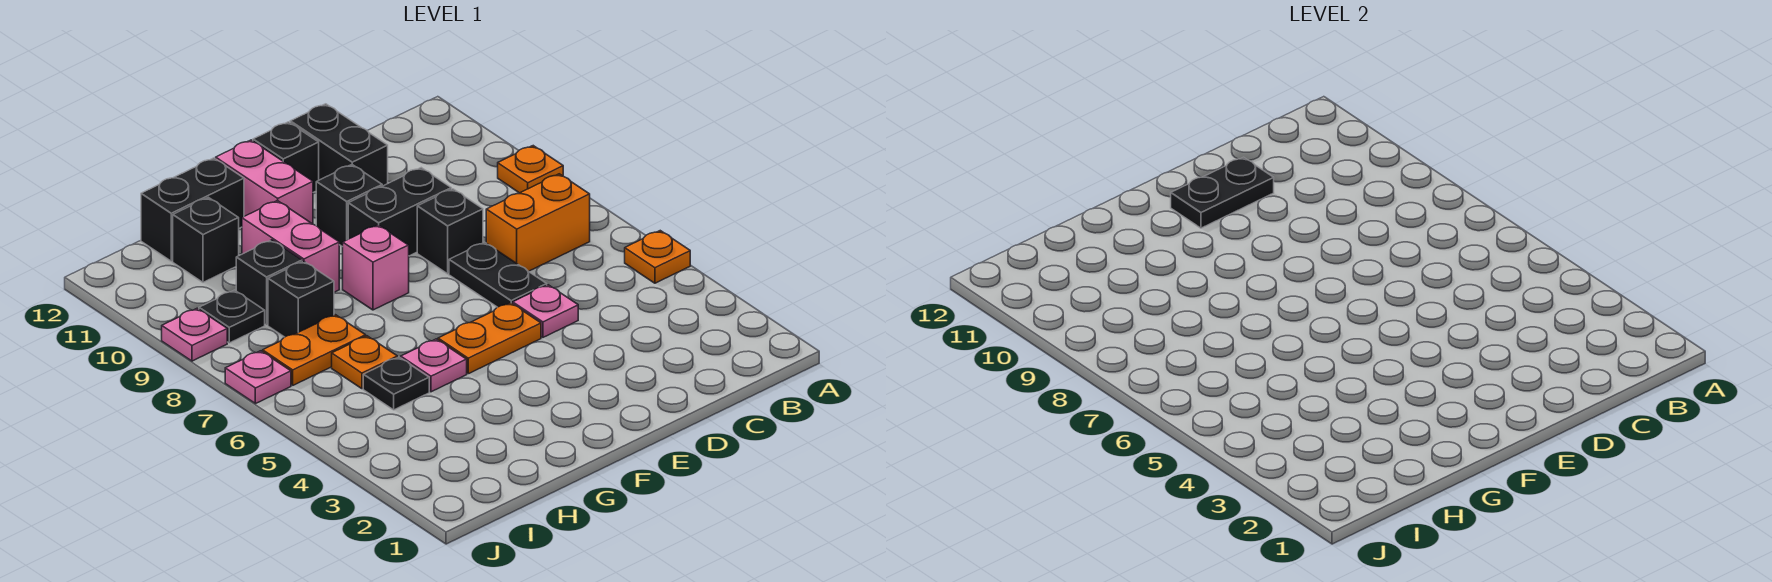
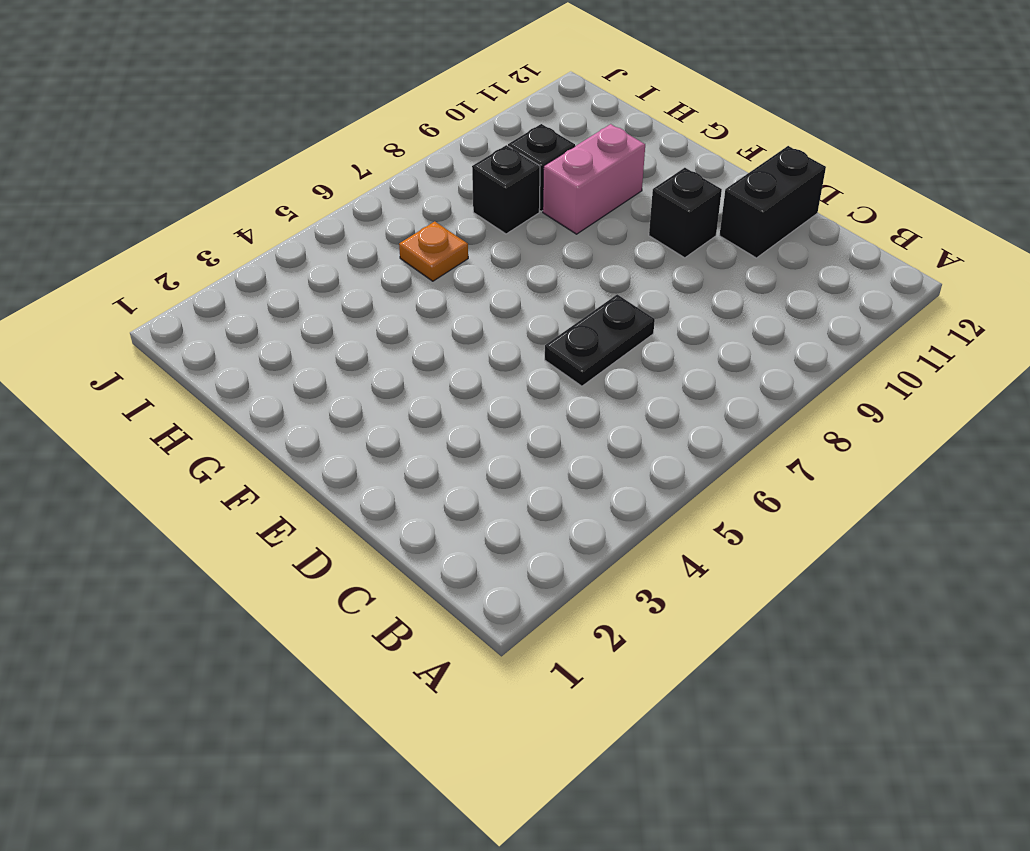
none -> orange 1x1 plate [625,231,690,283]
none -> orange 1x1 plate [498,146,563,193]
none -> orange 1x2 brick [486,174,590,271]

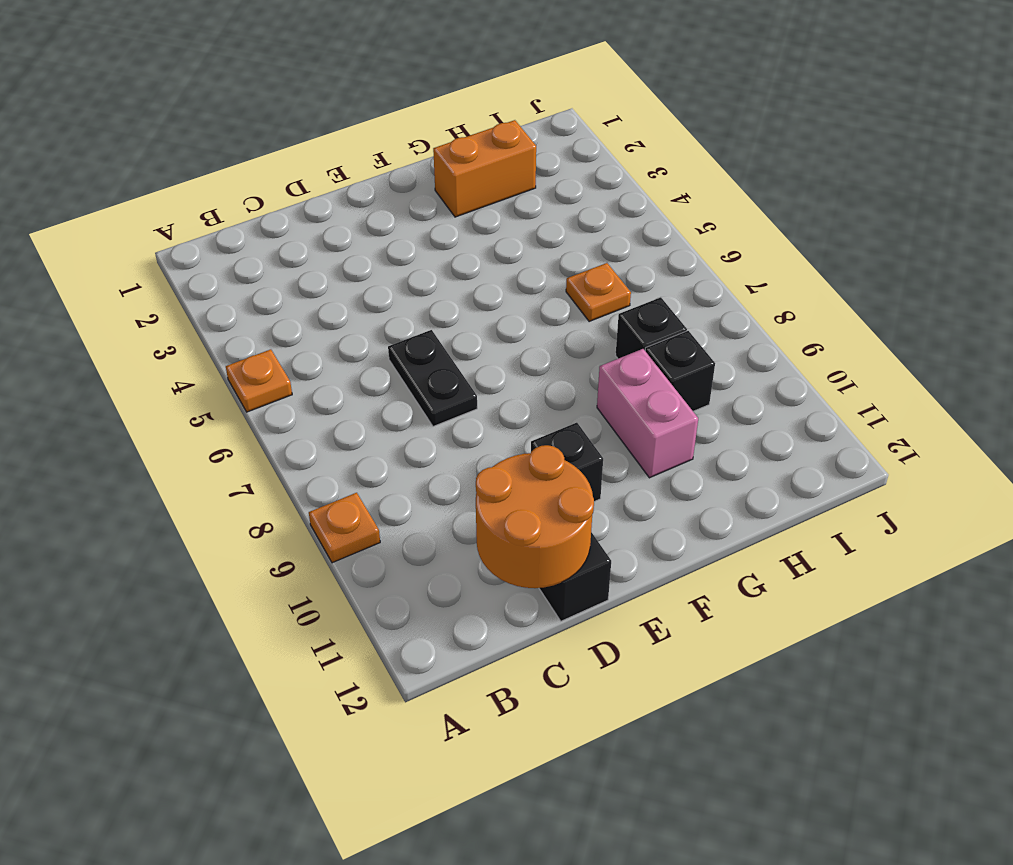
orange 2x2 round brick [476,445,594,588] -> black 1x2 plate [1171,157,1274,228]
orange 1x2 brick [433,120,536,217] -> orange 1x2 brick moved to [486,174,590,271]
none -> pink 1x1 plate [513,285,578,337]
none -> black 1x1 brick [417,189,483,274]
none -> black 1x2 brick [348,168,451,256]

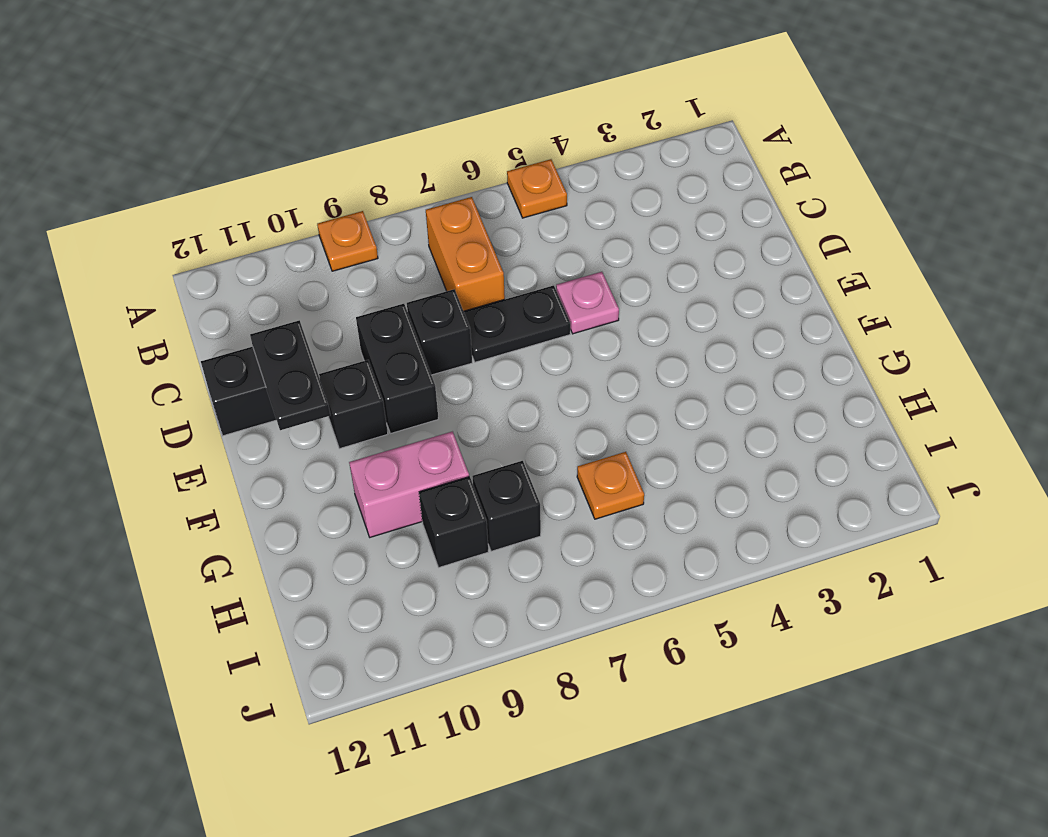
none -> orange 1x2 plate [438,303,541,374]
none -> black 1x1 brick [253,122,319,192]
none -> pink 1x1 brick [343,225,409,310]

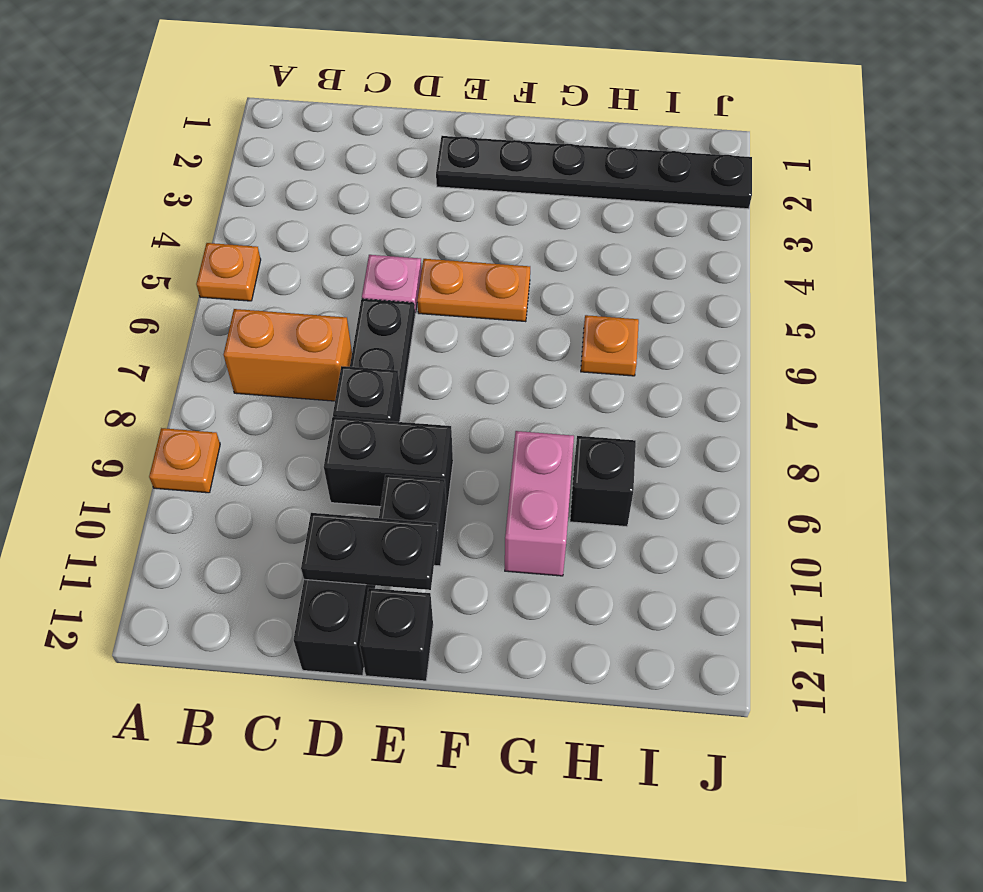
black 1x6 plate [436,136,752,209] -> none
none -> pink 1x1 brick [343,225,409,310]
none -> pink 1x2 brick [216,140,313,224]
none -> pink 1x1 plate [401,339,467,392]

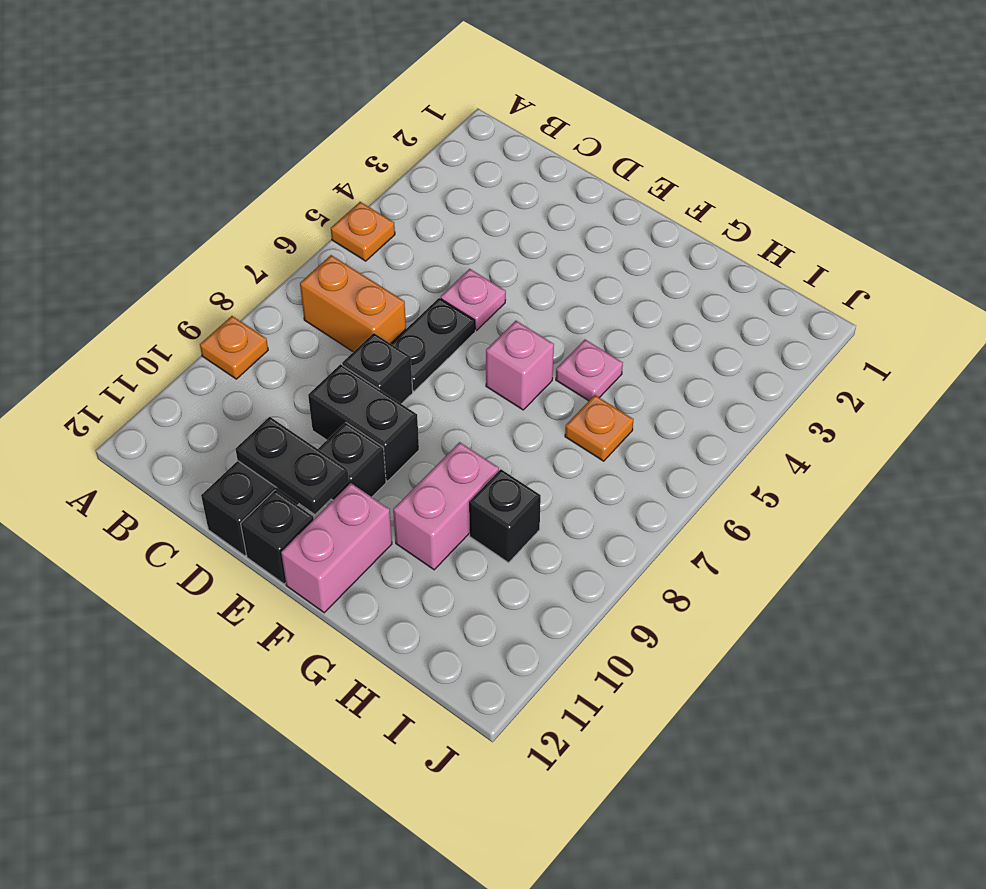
pink 1x1 brick [486,321,554,410] -> pink 1x1 brick moved to [343,225,409,310]
none -> orange 1x2 plate [438,303,541,374]
none -> black 1x2 brick [141,158,244,261]
none -> black 1x1 plate [363,357,429,410]

